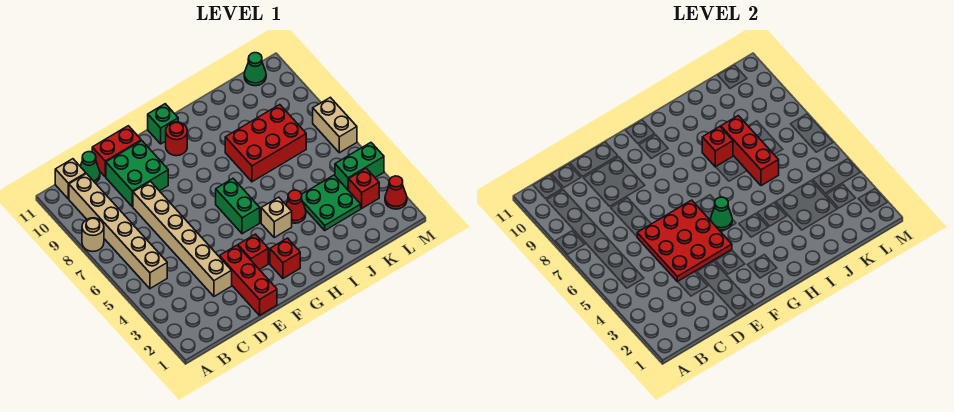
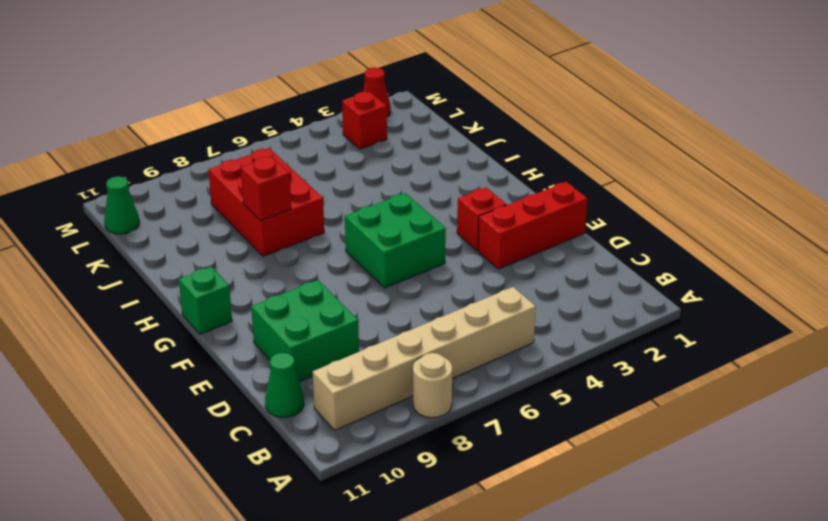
green 2x2 brick [345,193,446,288] -> green 1x2 brick [216,179,260,234]
none -> tan 1x1 brick [55,159,86,199]
none -> tan 1x6 brick [133,182,232,296]
none -> red 1x2 brick [92,126,141,177]

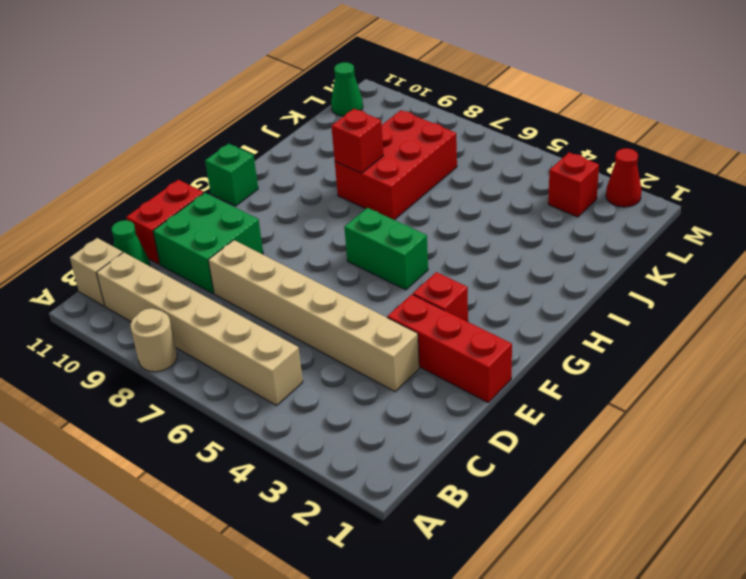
none -> red 1x1 brick [270,238,300,278]
none -> red 1x1 round brick [166,122,187,156]
none -> tan 1x1 brick [261,197,292,237]

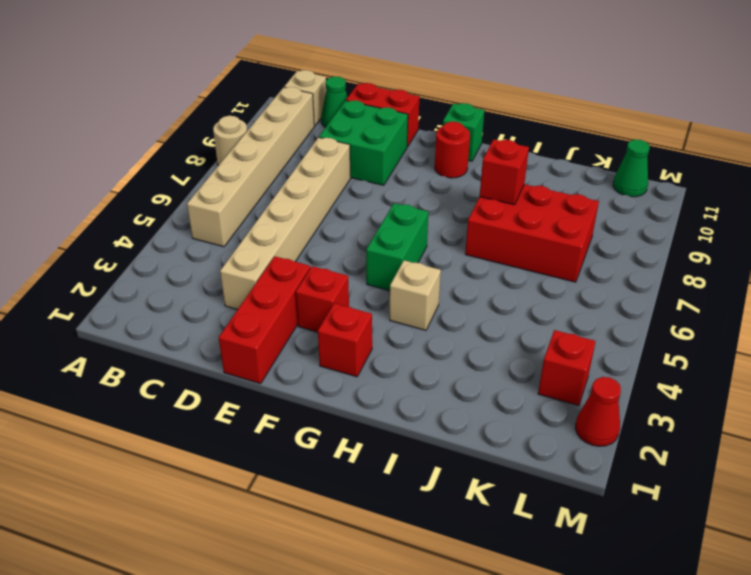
none -> red 1x1 cone [286,190,306,223]
none -> green 2x2 plate [302,175,361,230]
none -> green 1x2 brick [335,143,384,191]

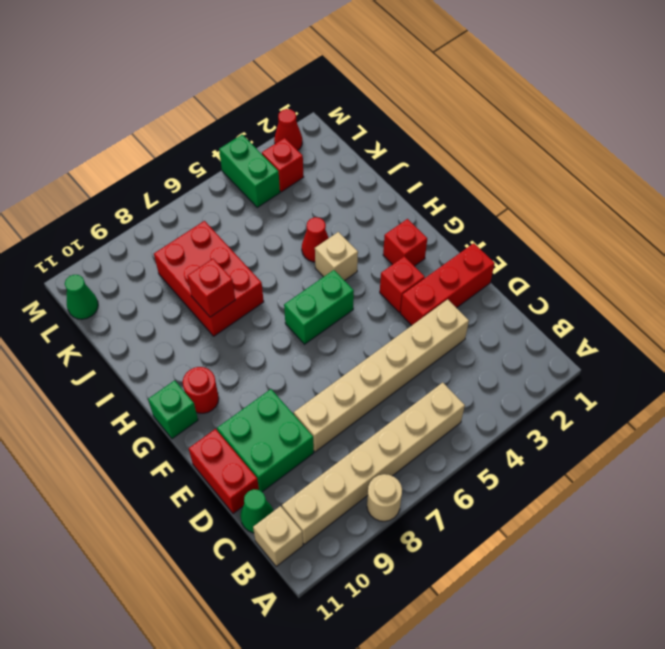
none -> green 2x2 plate [302,175,361,230]
none -> tan 1x2 brick [313,97,357,153]
none -> red 3x3 plate [637,200,732,282]

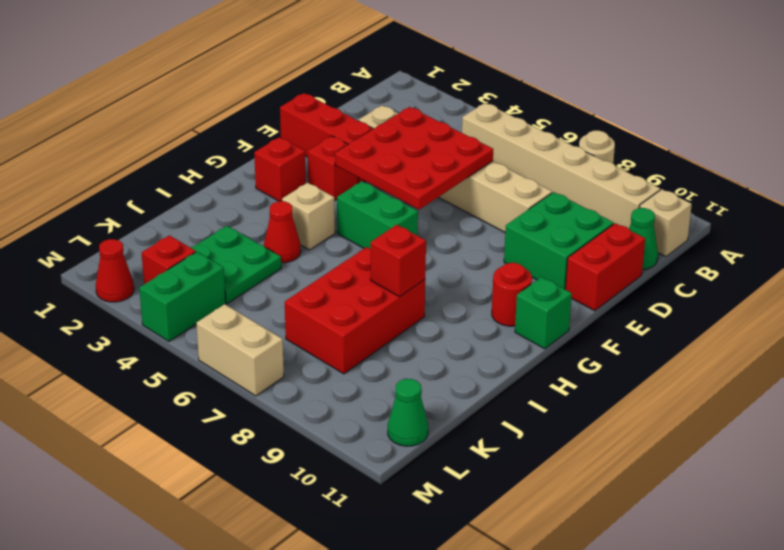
none -> green 1x1 cone [711,197,732,230]
none -> red 1x3 brick [721,116,779,186]

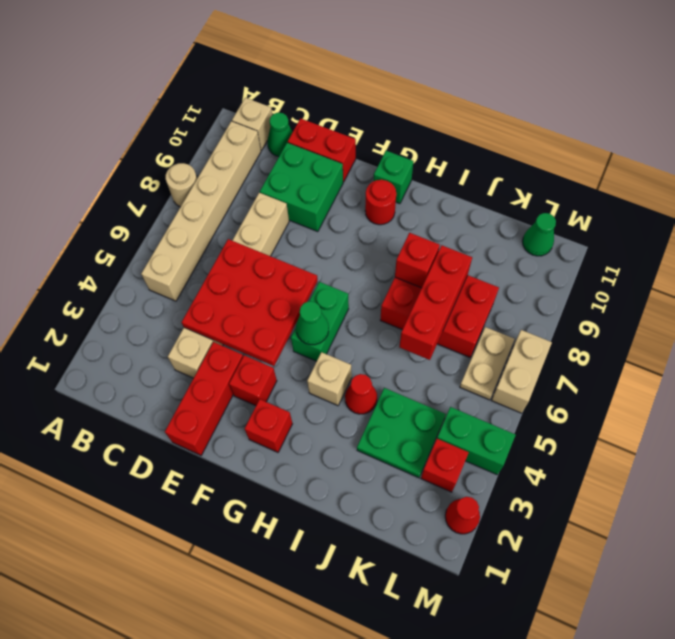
tan 1x2 plate [460,327,515,400] -> none

